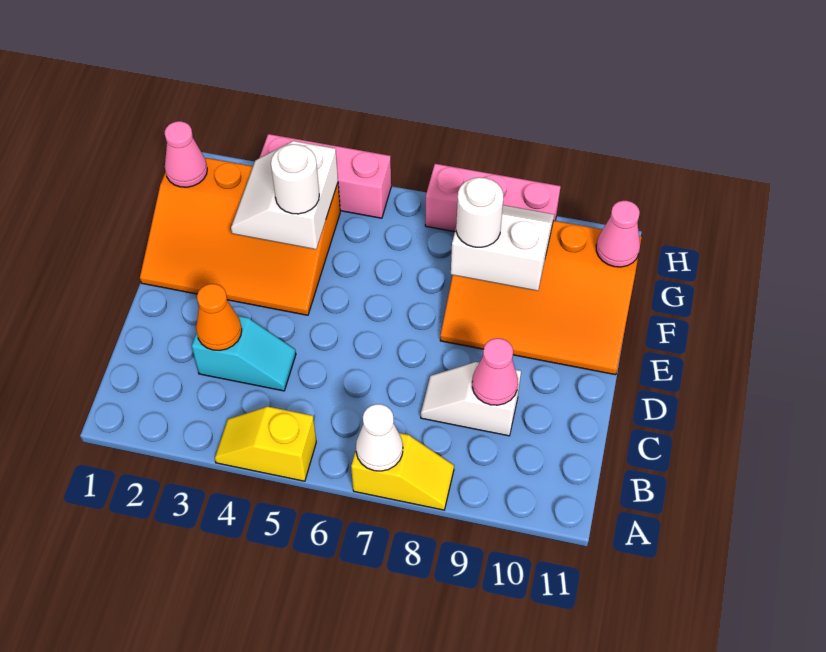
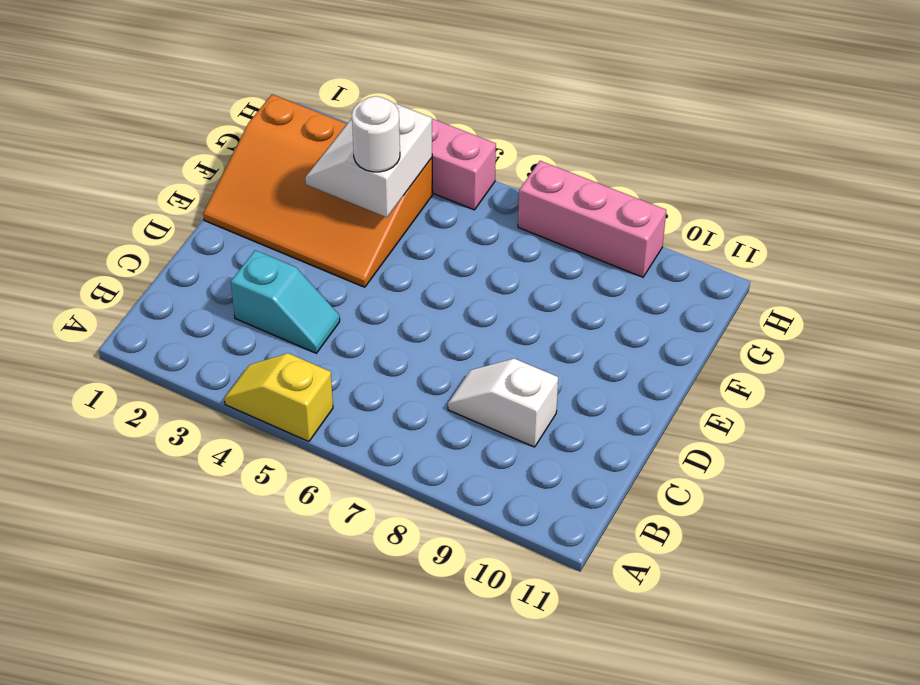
none -> yellow 1x2 slope [351,433,454,510]
none -> orange 3x4 slope [440,221,642,375]
none -> white 1x1 cone [356,404,403,471]

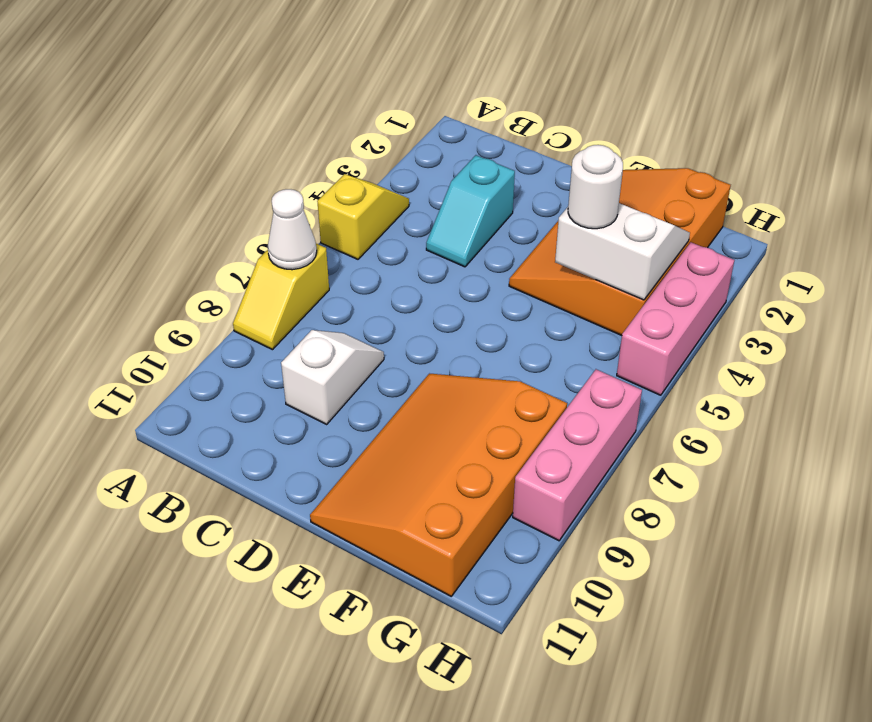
none -> orange 1x1 cone [196,284,242,350]
none -> pink 1x1 cone [472,338,518,405]
none -> white 2x2 slope [451,205,554,291]

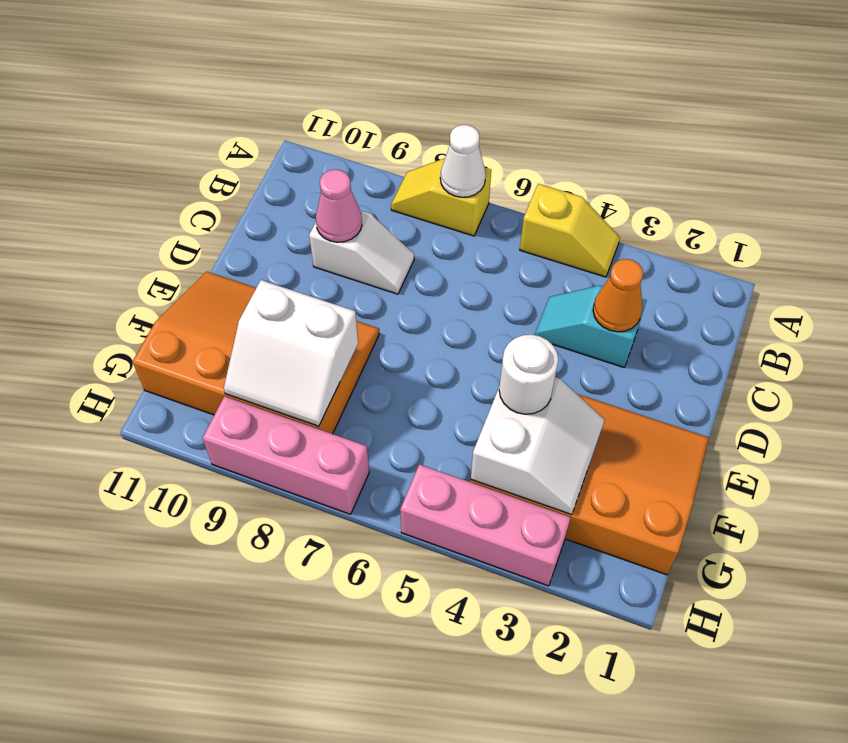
none -> pink 1x1 cone [165,121,207,187]
none -> pink 1x1 cone [596,201,640,267]
none -> white 1x1 round brick [456,177,503,247]

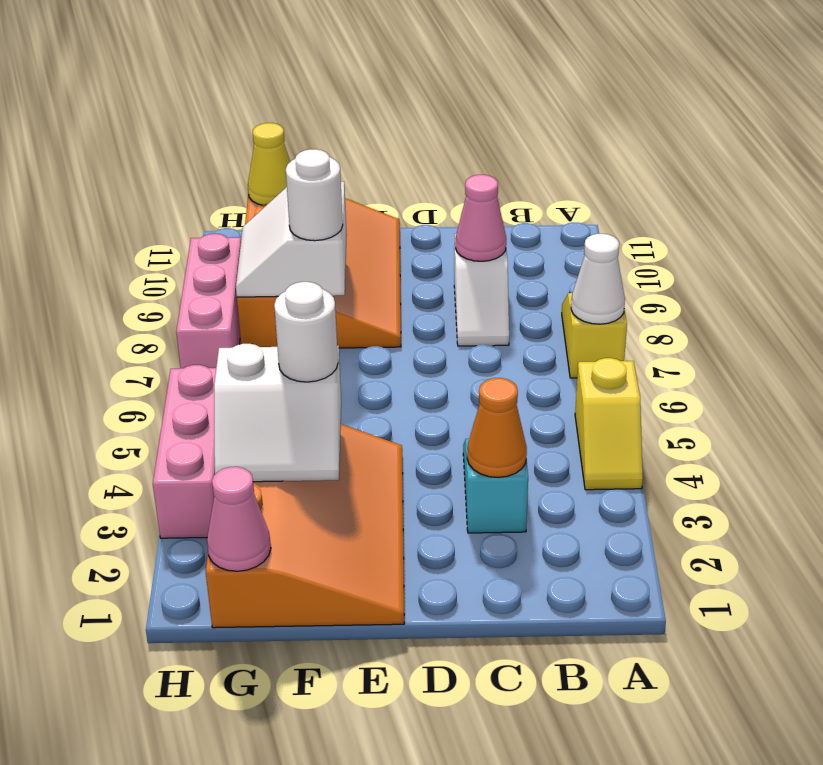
yellow 1x1 cone [248,123,290,205] -> pink 1x1 cone [596,201,640,267]

